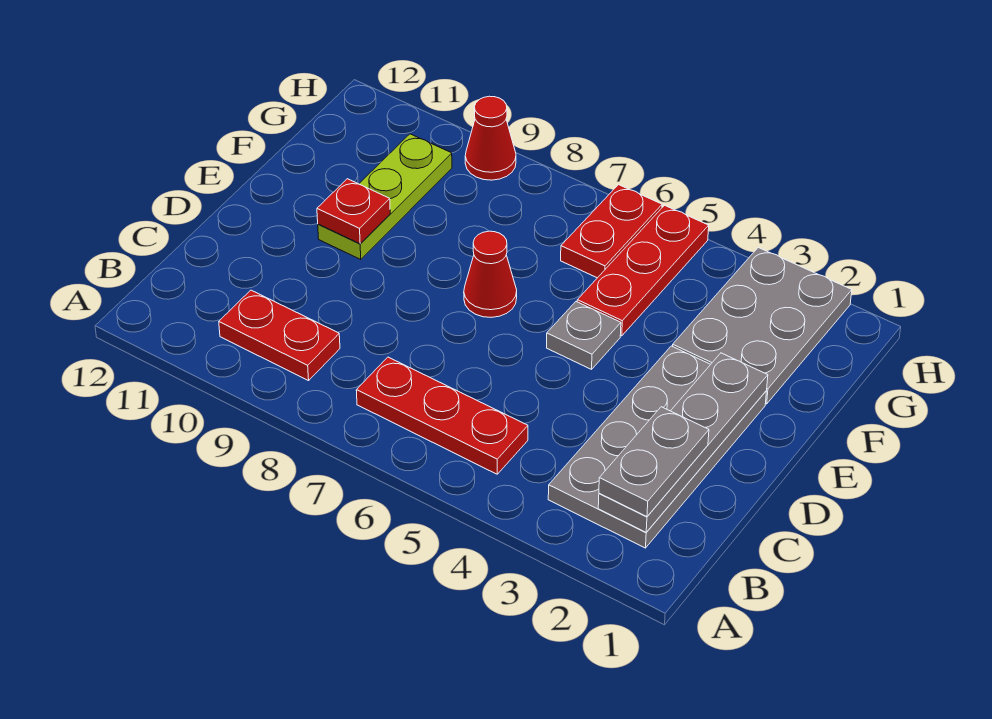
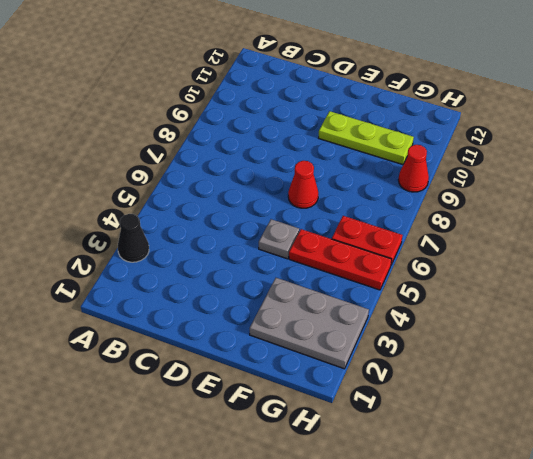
black 1x1 cone [118,214,149,262] -> none
none -> grey 2x4 plate [548,346,767,548]
none -> red 1x3 plate [356,357,528,474]
none -> red 1x2 plate [219,290,340,381]

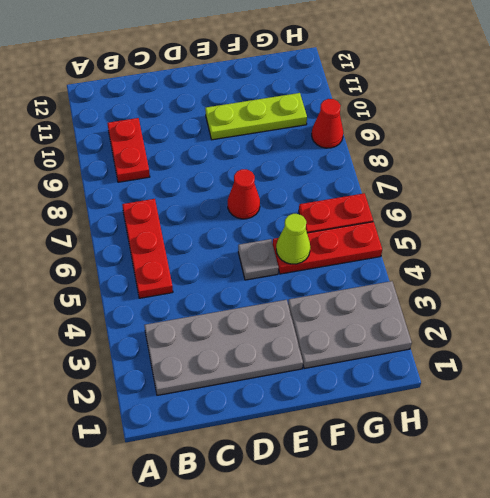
lime 1x1 cone [276,214,310,264] -> none
none -> grey 1x4 plate [598,353,768,532]
none -> red 1x1 plate [317,179,390,244]
none -> grey 1x2 plate [599,407,709,517]

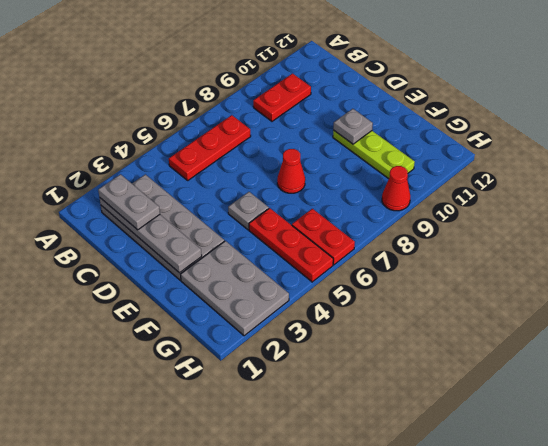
grey 1x1 plate [333,109,373,144] -> red 1x1 plate [317,179,390,244]

